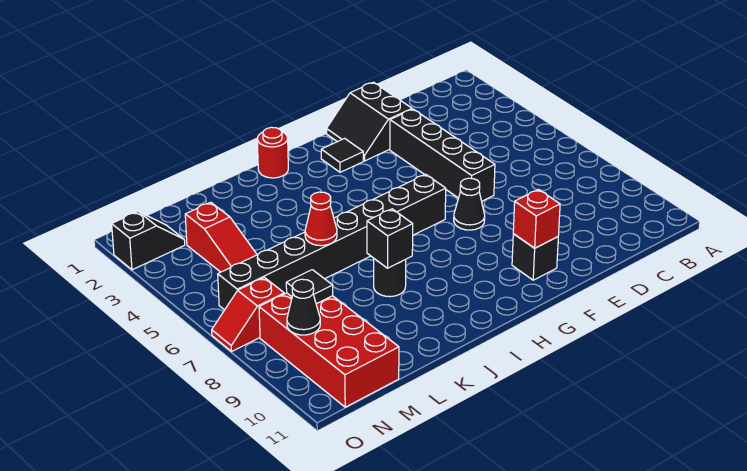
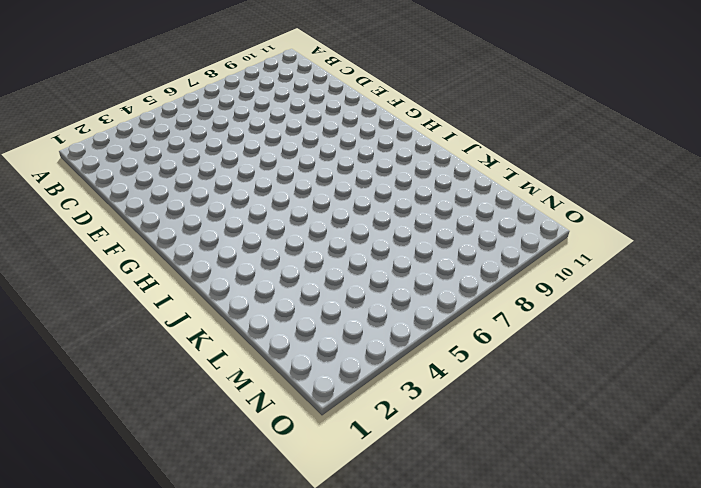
none -> black 2x2 slope [327,82,412,161]
none -> black 1x4 brick [390,109,495,201]
none -> black 1x1 cone [454,178,485,230]

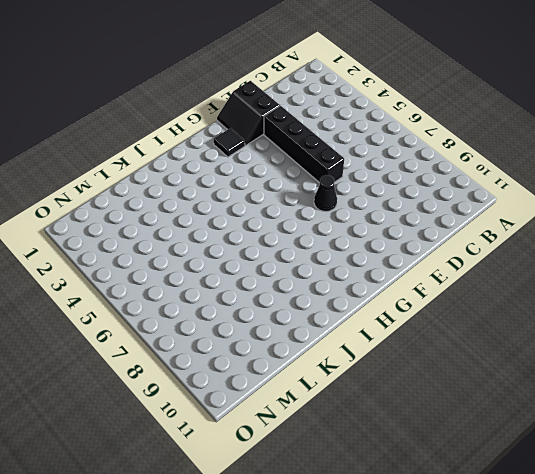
none -> black 1x1 brick [512,234,558,280]
none -> black 1x8 brick [218,174,446,310]
none -> red 1x1 round brick [257,127,288,178]

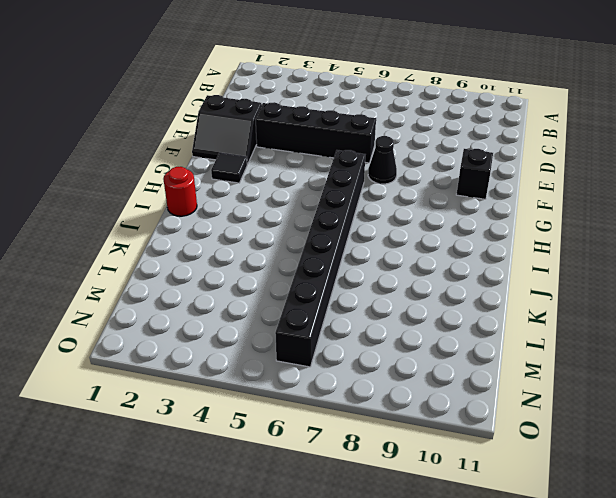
none -> black 1x1 round brick [374,259,406,297]
none -> red 1x3 slope [185,202,257,272]
none -> red 2x4 brick [259,293,399,407]

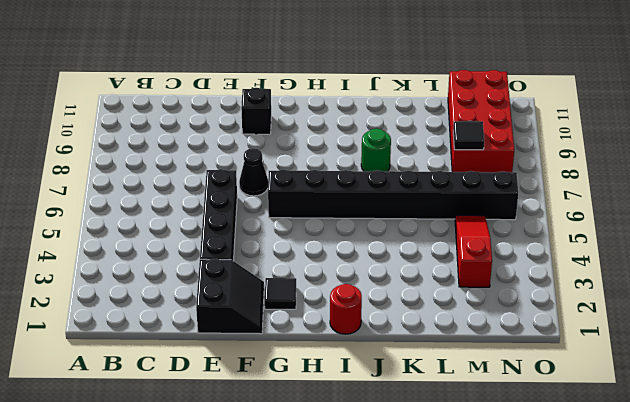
green 1x1 round brick [361,129,391,171] -> black 1x1 round brick [374,259,406,297]
none -> black 1x2 slope [112,212,185,270]
none -> red 1x2 slope [212,277,284,351]
none -> red 1x1 brick [513,190,560,248]

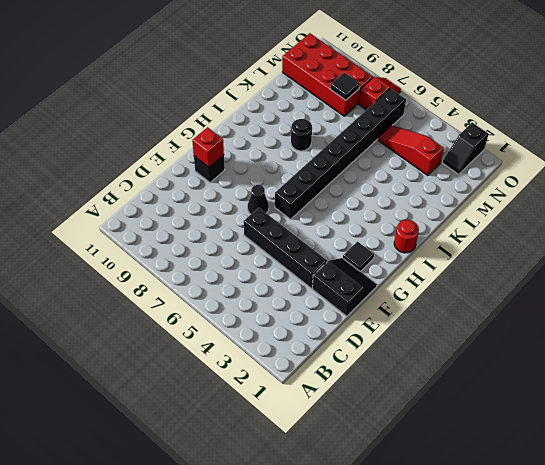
none -> black 1x1 brick [367,209,413,268]
none -> red 1x1 cone [305,192,337,246]
none -> black 1x1 cone [287,279,320,335]

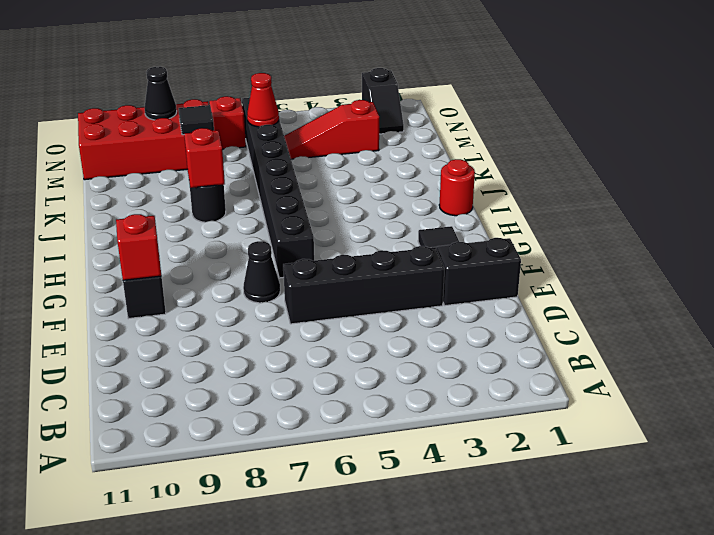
red 1x1 brick [184,128,225,188] -> black 1x1 brick [367,209,413,268]
red 1x1 cone [247,73,279,127] -> red 1x1 cone moved to [305,192,337,246]

